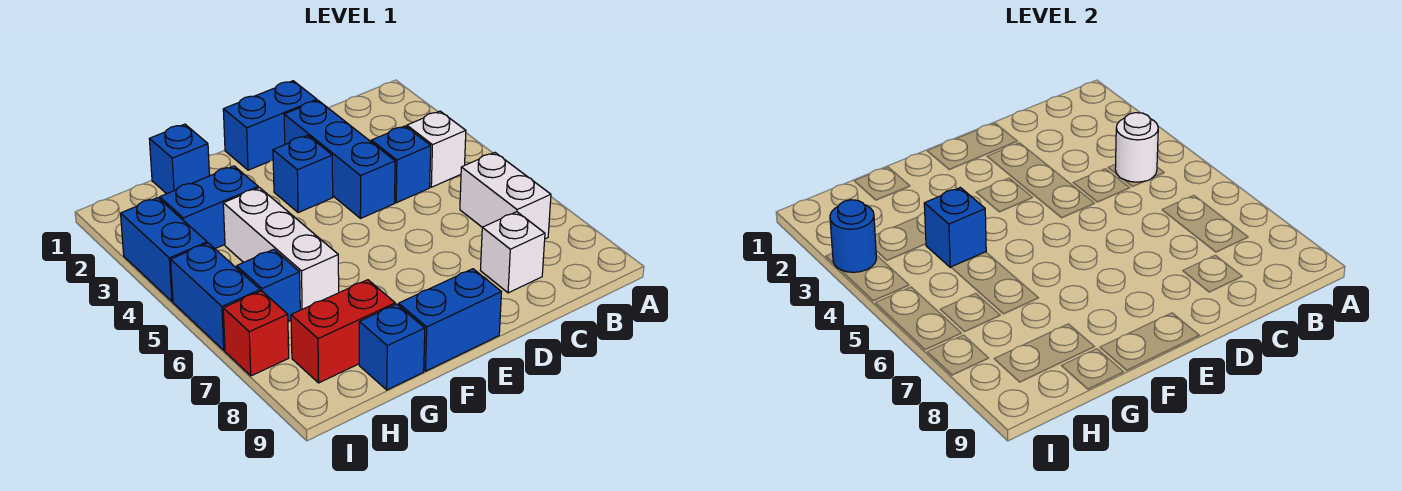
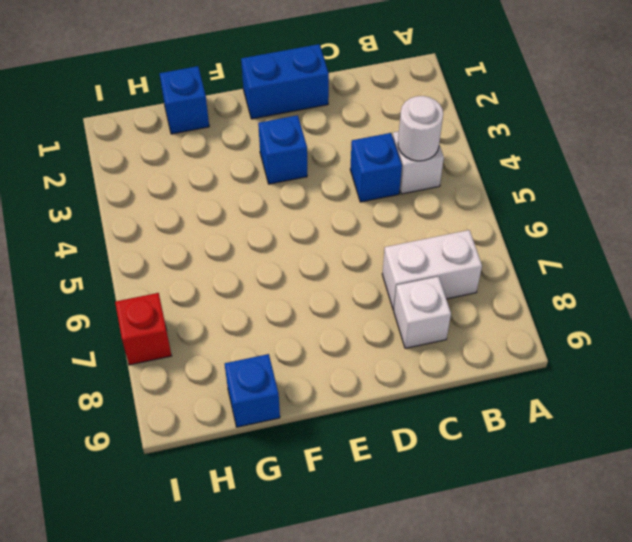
white 1x2 brick [382,230,482,310] -> white 1x2 brick turned to [460,152,551,239]
none -> blue 1x3 brick [284,100,395,219]
none -> blue 1x2 brick [399,269,501,371]
none -> blue 1x2 brick [160,166,258,249]

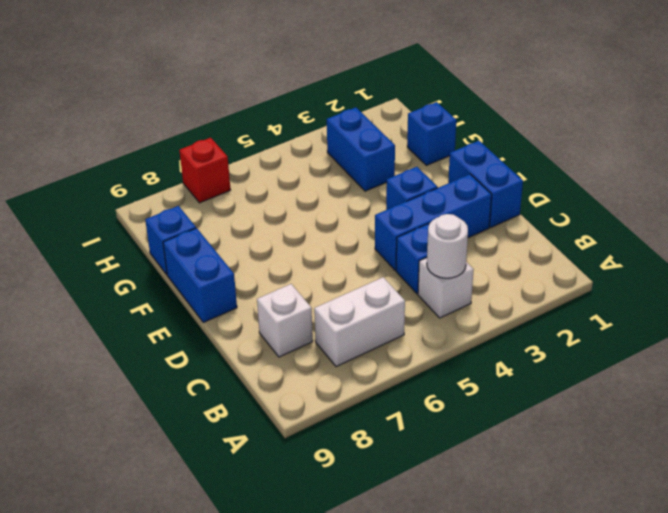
none -> white 1x3 brick [223,188,339,310]
none -> red 1x2 brick [291,280,395,383]
none -> blue 1x1 brick [237,249,300,321]

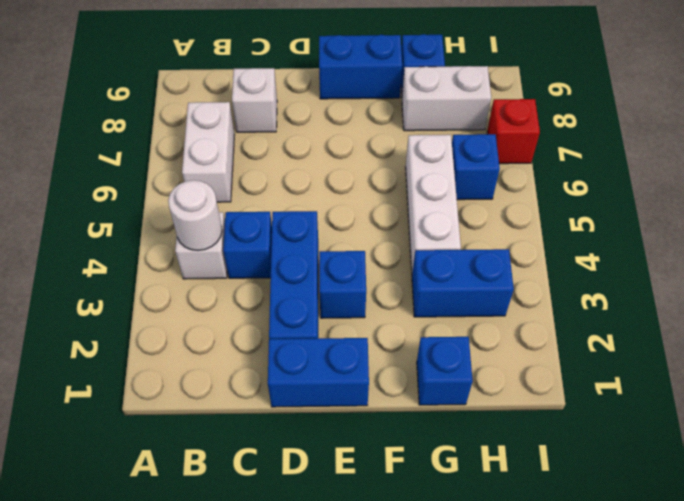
white 1x2 brick [402,66,491,131] -> red 1x2 brick [291,280,395,383]
none -> blue 1x2 brick [121,198,207,302]
none -> blue 1x2 brick [171,243,260,350]
none -> blue 1x1 brick [924,188,986,267]

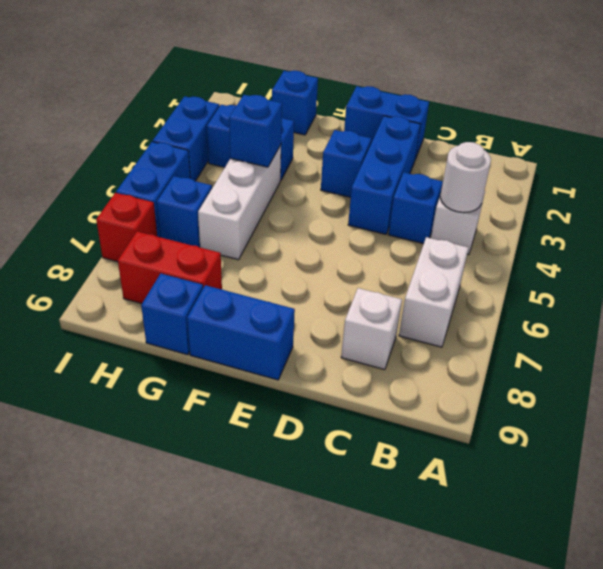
none -> blue 1x1 round brick [830,200,876,272]

